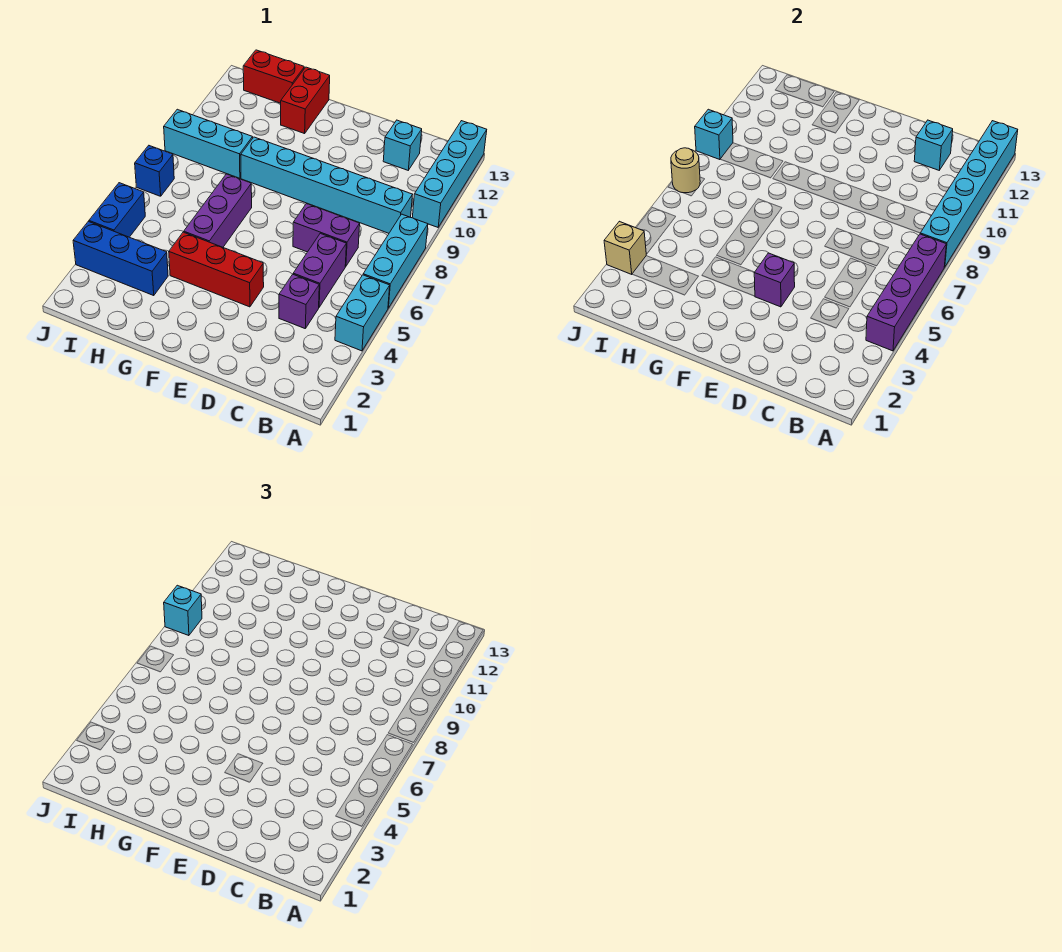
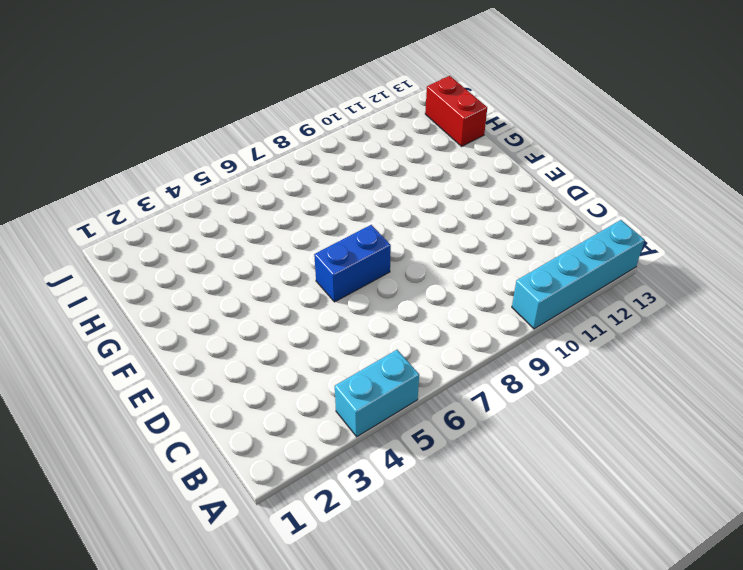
blue 1x2 brick [314,225,391,302] -> blue 1x2 brick moved to [89,183,145,237]
none -> cyan 1x3 brick [363,214,428,308]
none -> cyan 1x6 brick [241,137,413,233]
none -> purple 1x1 brick [279,274,319,328]

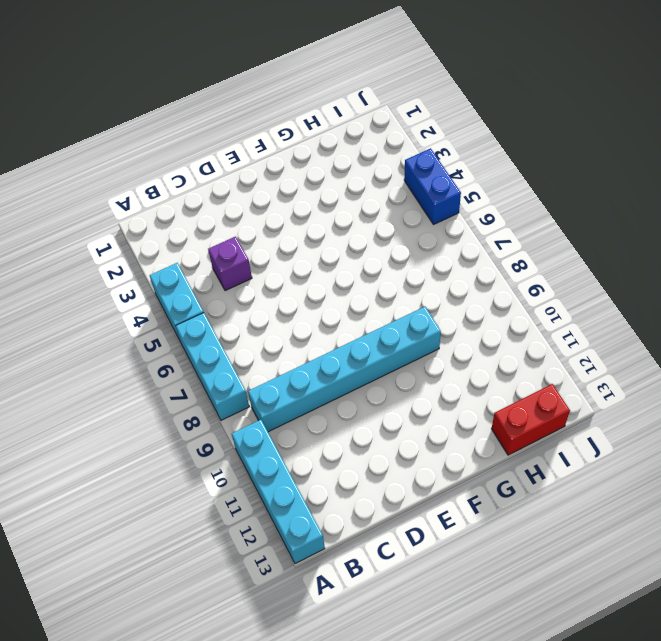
none -> purple 1x2 brick [293,233,346,307]
none -> purple 1x2 brick [293,204,360,266]
none -> cyan 1x1 brick [383,120,422,170]

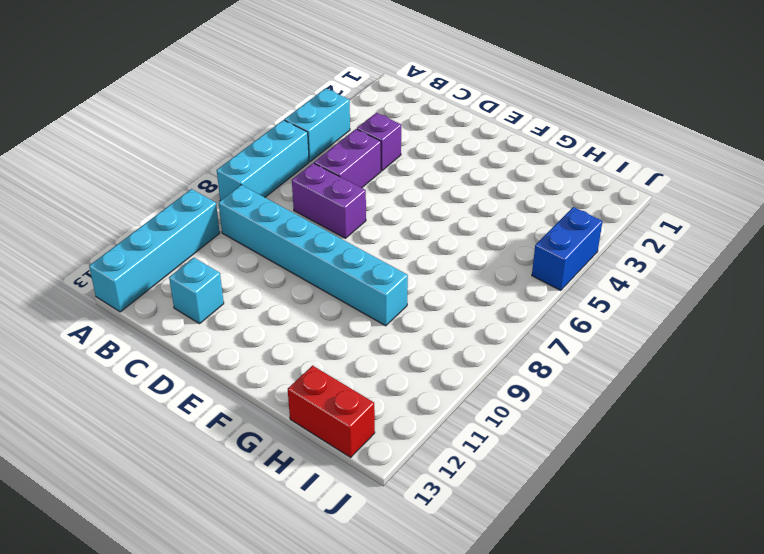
none -> red 1x3 brick [169,232,264,307]
none -> purple 1x3 brick [184,174,252,247]
none -> red 1x2 brick [281,67,330,134]

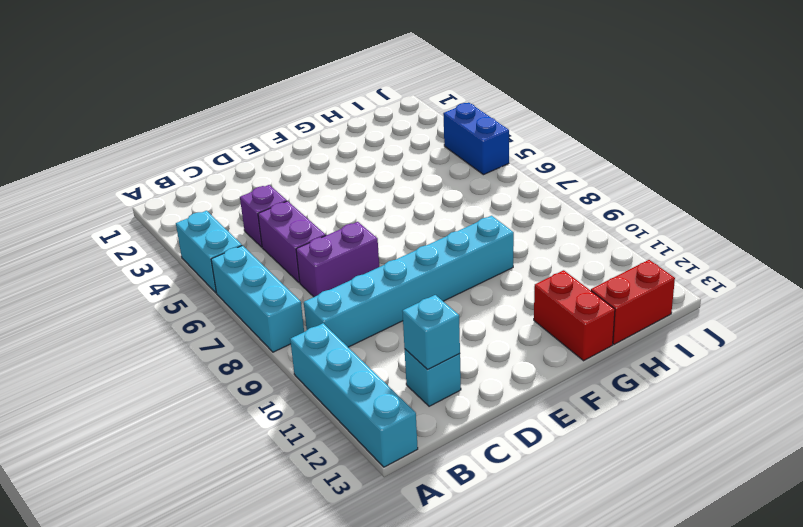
none -> red 1x3 brick [169,232,264,307]
none -> purple 1x3 brick [184,174,252,247]
none -> blue 1x3 brick [73,221,168,296]

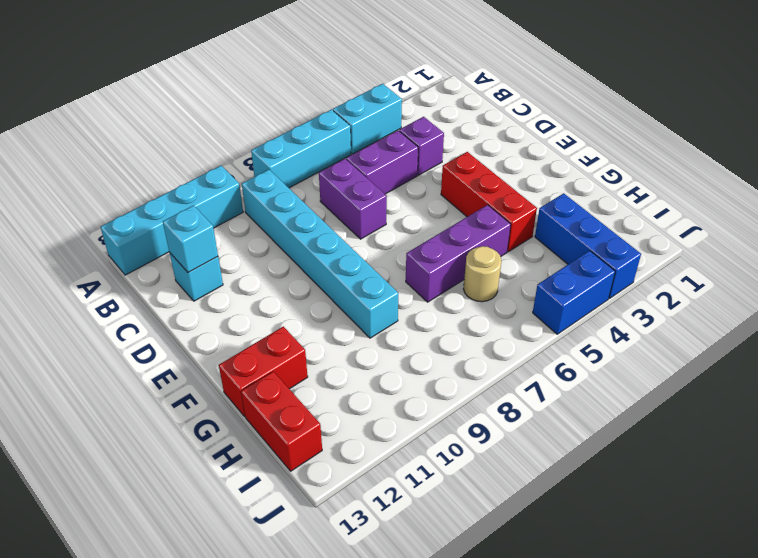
tan 1x1 round brick [463,246,501,302] -> tan 1x1 round brick moved to [671,148,700,193]
none -> cyan 1x3 brick [164,109,253,178]
none -> blue 1x1 brick [135,146,174,196]
none -> purple 1x4 brick [866,234,946,351]

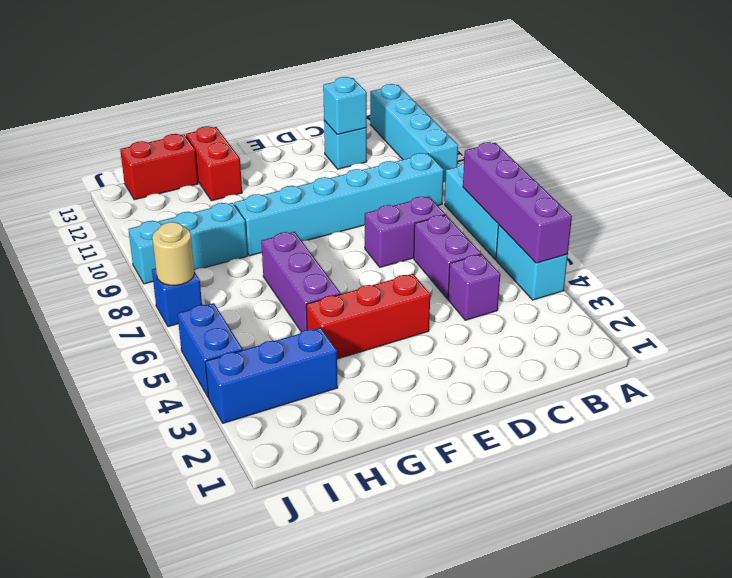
none -> cyan 1x6 brick [920,121,1018,267]
none -> purple 1x1 brick [754,253,795,307]
none -> tan 1x1 brick [604,221,646,274]

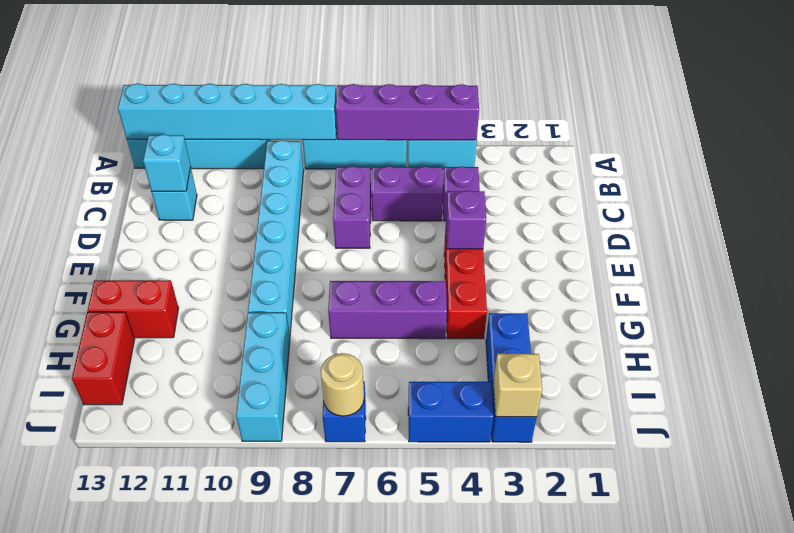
none -> cyan 1x1 brick [695,109,733,160]
none -> cyan 1x1 brick [164,585,202,636]

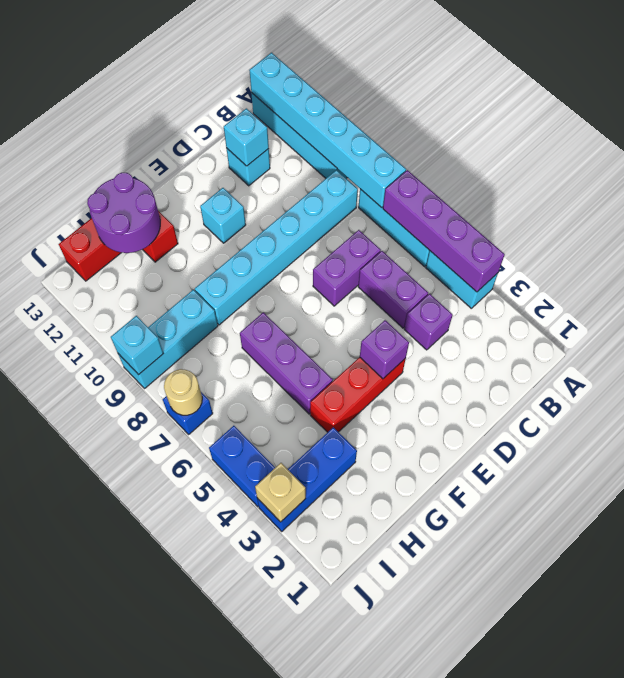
cyan 1x1 brick [200,188,246,243] -> cyan 1x1 brick moved to [164,585,202,636]
purple 2x2 round brick [87,173,160,253] -> none

